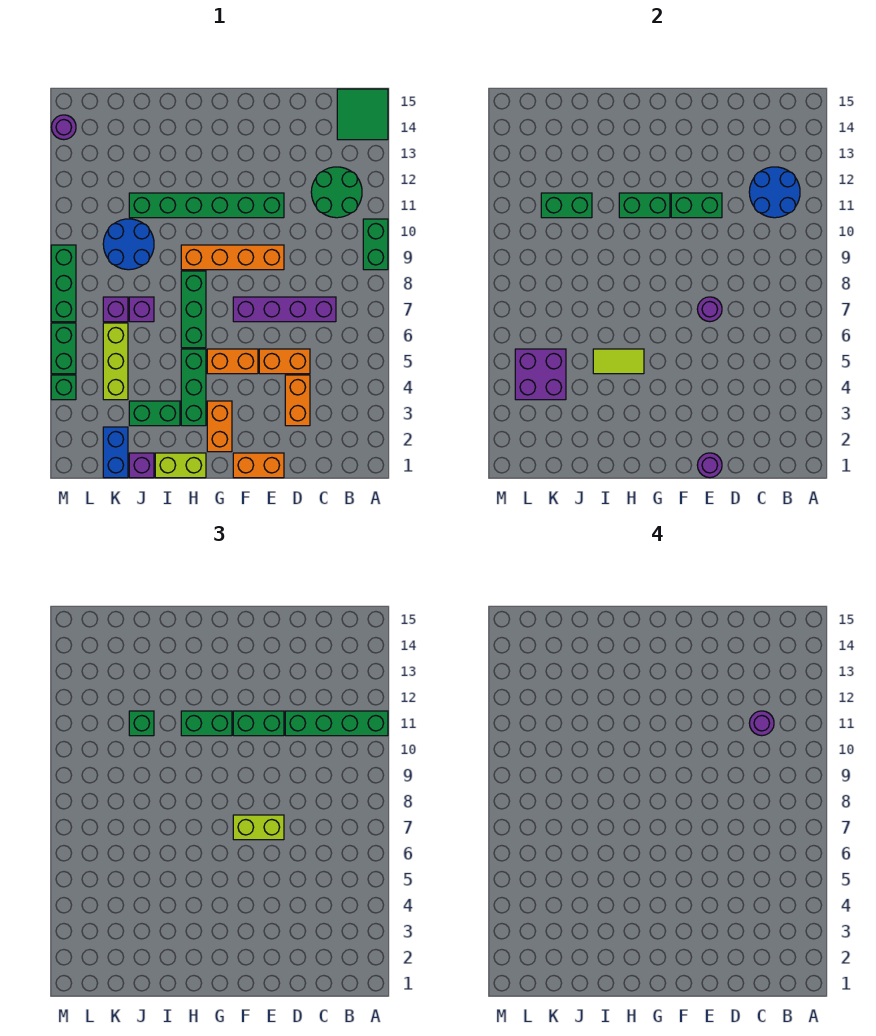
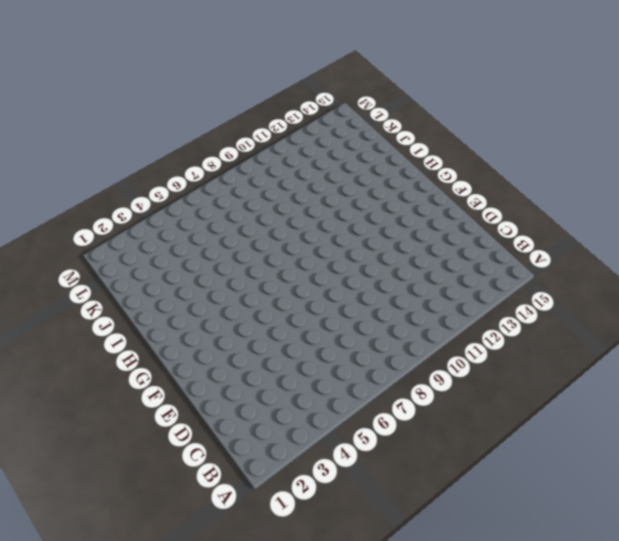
none -> green 1x2 brick [363,219,388,270]
none -> green 2x2 tile [337,89,388,140]
none -> green 2x2 round brick [311,167,362,218]
none -> purple 1x4 brick [233,297,336,322]

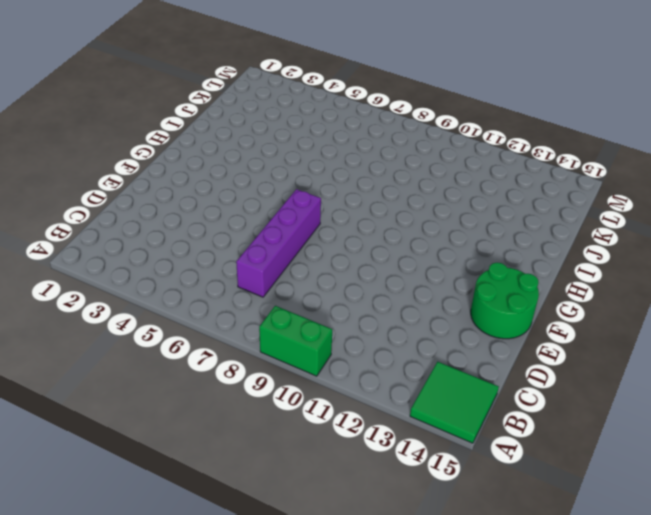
green 2x2 round brick [471,263,539,339] -> green 2x2 round brick moved to [311,167,362,218]
none -> orange 1x2 brick [285,375,310,426]
none -> orange 1x2 brick [259,349,310,374]
none -> orange 1x2 brick [233,453,284,478]
none -> orange 1x4 brick [181,245,284,270]

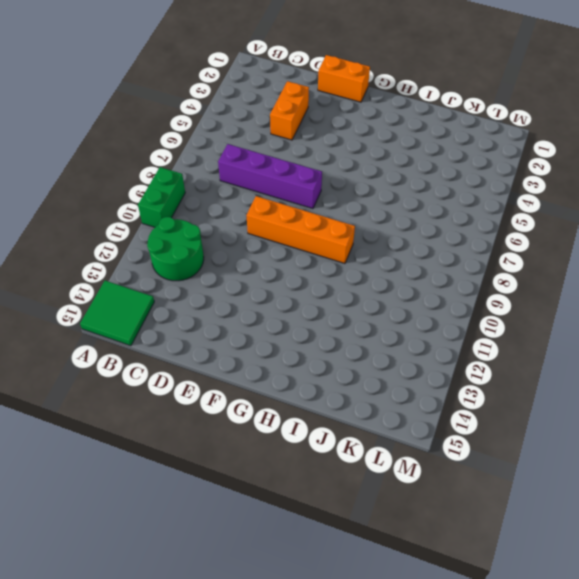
none -> orange 1x2 brick [259,349,310,374]
none -> green 1x6 brick [129,193,284,218]
none -> orange 1x2 brick [207,349,258,374]
none -> orange 1x2 brick [207,401,232,452]

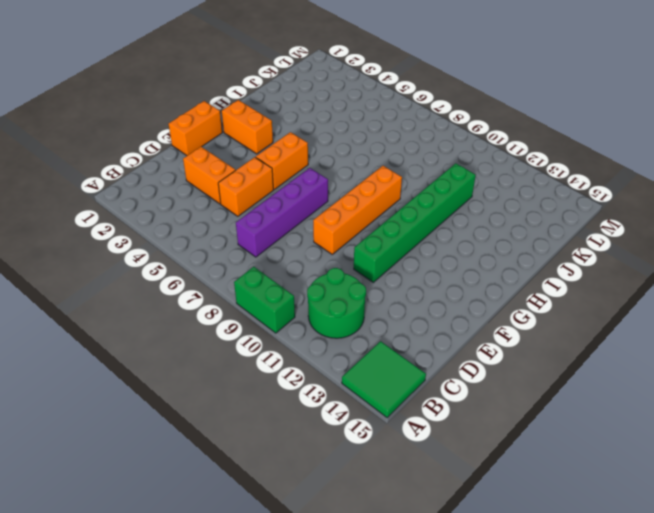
none -> lime 1x2 brick [155,453,206,478]
none -> green 1x3 brick [181,349,206,426]
none -> green 1x3 brick [181,271,206,348]
none -> green 1x2 brick [129,401,180,426]

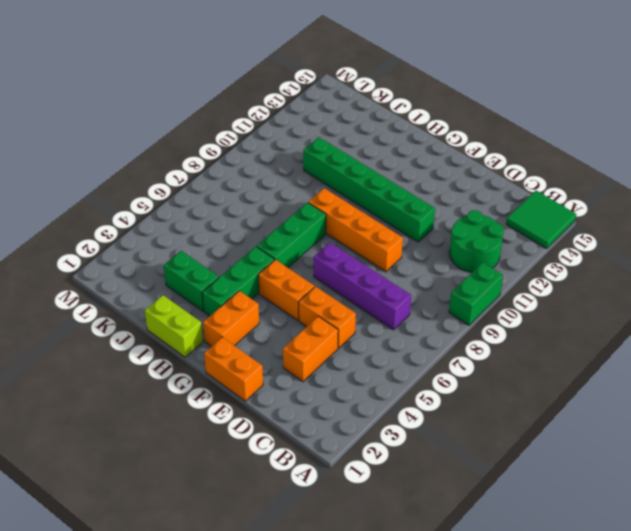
none -> purple 1x1 brick [129,453,154,478]
none -> purple 1x1 brick [129,297,154,322]
none -> blue 2x2 round brick [103,219,154,270]
none -> blue 1x2 brick [103,427,128,478]

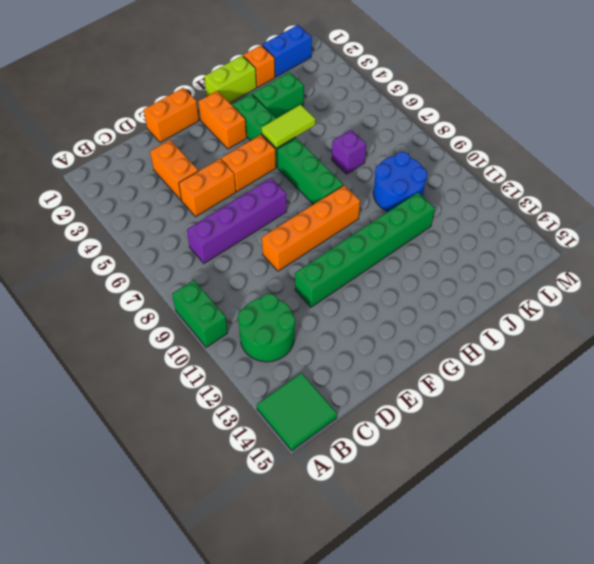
orange 1x1 brick [243,45,275,87] -> purple 1x1 brick [129,453,154,478]
blue 1x2 brick [262,25,312,77] -> blue 1x2 brick turned to [103,427,128,478]
none -> lime 1x3 brick [103,323,128,400]
none -> purple 1x1 brick [103,297,128,322]
none -> green 1x1 brick [51,375,76,400]
none -> green 1x2 brick [51,323,76,374]

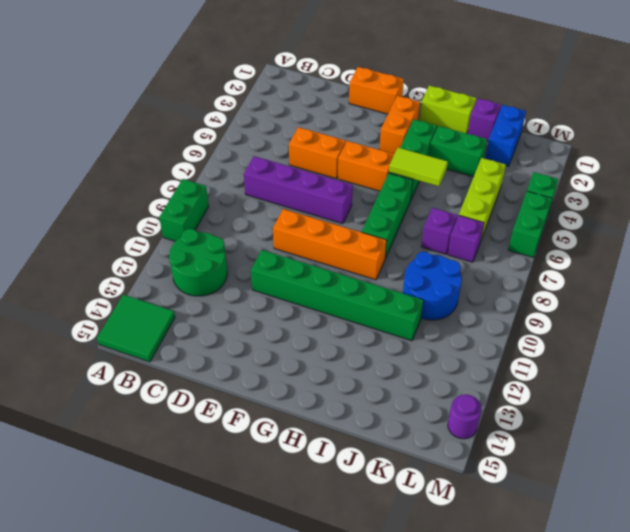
none -> orange 1x2 brick [285,375,310,426]
none -> green 1x3 brick [51,245,76,322]
none -> blue 2x2 round brick [749,167,800,218]
none -> purple 1x1 round brick [697,453,722,478]

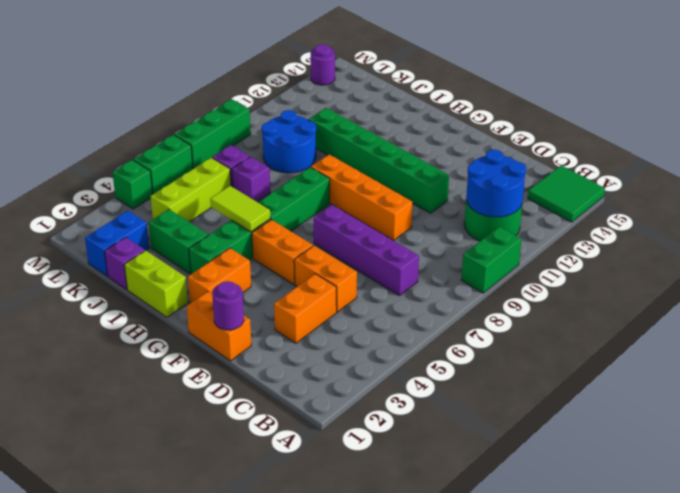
none -> purple 1x1 round brick [697,297,722,322]
none -> green 1x2 brick [671,193,722,218]
none -> green 1x2 brick [619,193,670,218]
none -> green 1x2 brick [541,193,592,218]

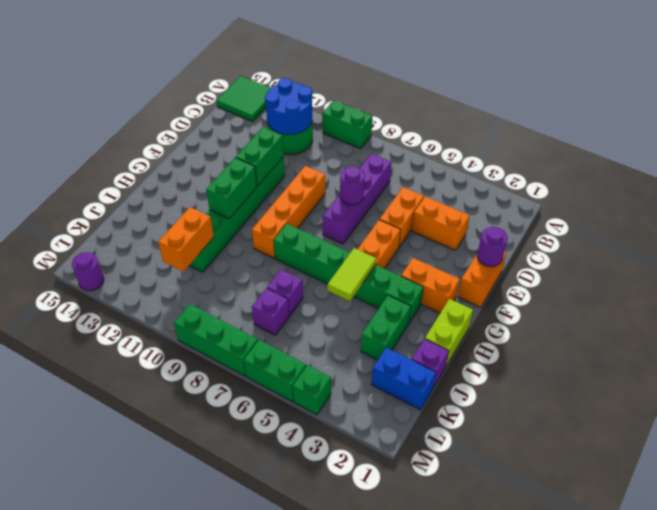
orange 1x2 brick [158,207,214,272] -> green 1x2 brick [541,193,592,218]
none -> blue 2x2 round brick [103,219,154,270]
none -> lime 1x3 brick [103,323,128,400]
none -> purple 2x2 brick [515,349,566,400]
none -> green 1x4 brick [285,711,388,736]

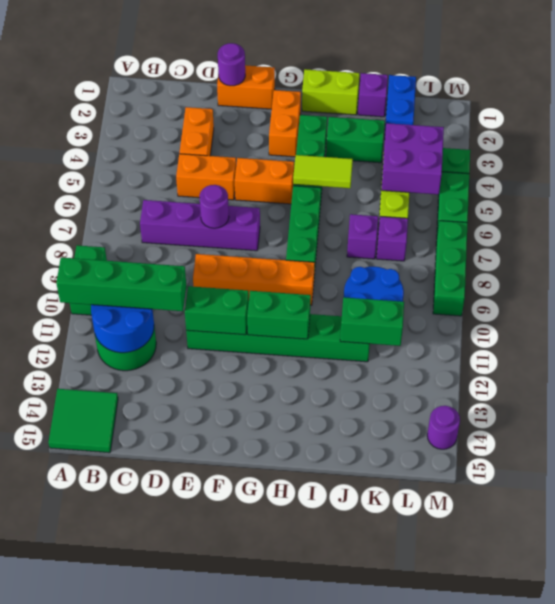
none -> lime 1x2 brick [233,815,284,840]
none -> green 1x2 brick [233,711,284,736]
none -> green 1x2 brick [181,711,232,736]
none -> green 1x1 brick [129,711,154,736]

